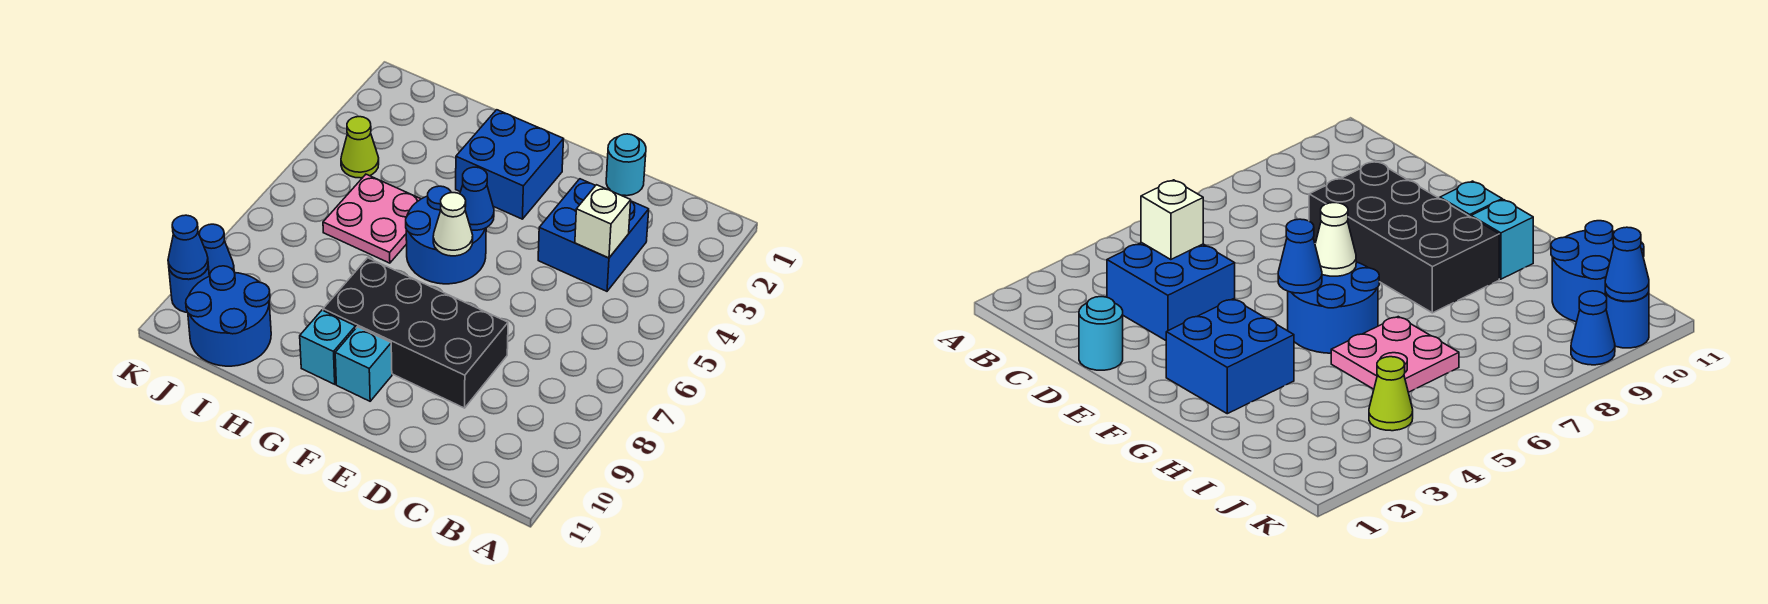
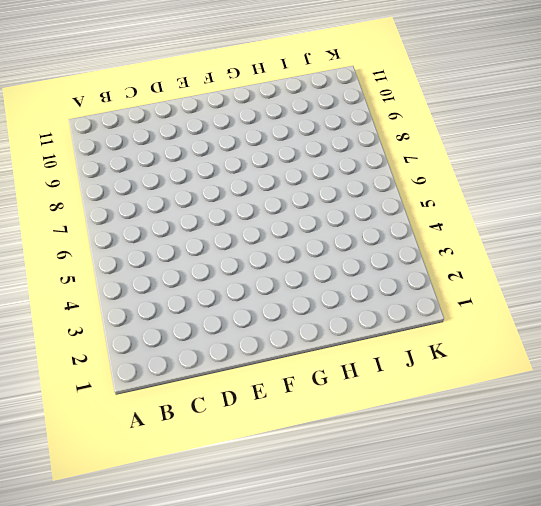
none -> blue 2x2 brick [538,179,649,291]
none -> cyan 1x1 round brick [606,134,646,196]
none -> black 2x4 brick [323,258,508,408]

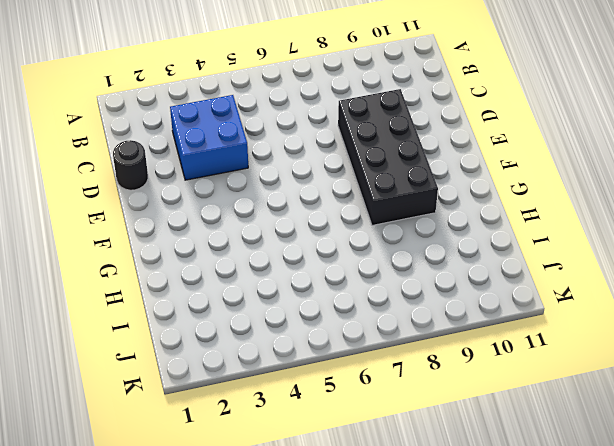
black 1x1 round brick [113,140,148,190] -> cyan 1x1 round brick [606,134,646,196]
none -> blue 2x2 brick [456,110,564,219]
none -> blue 2x2 round brick [406,186,486,284]
none -> cyan 1x1 brick [335,327,392,401]

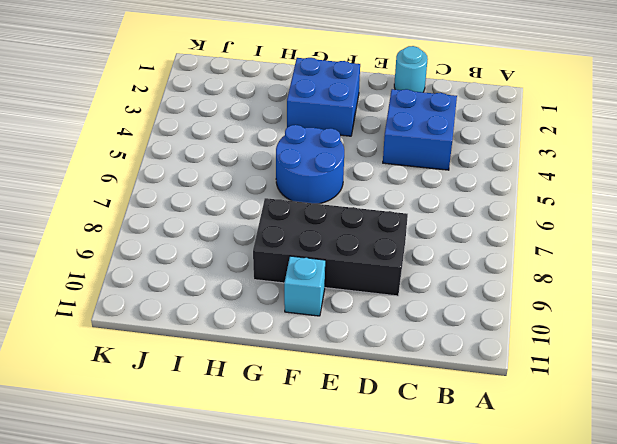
none -> cyan 1x1 brick [300,310,356,384]
none -> pink 2x2 plate [323,174,420,263]
none -> blue 2x2 round brick [186,266,271,366]

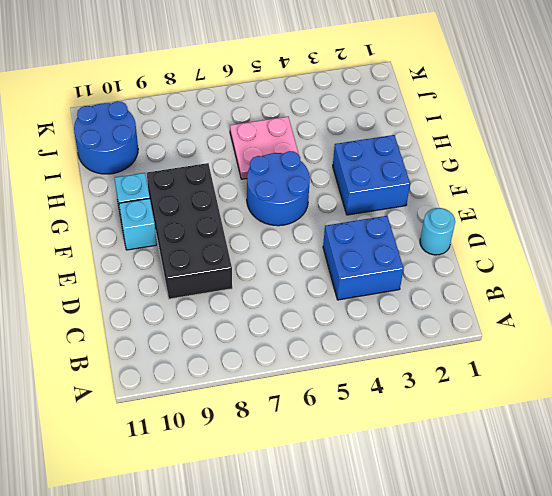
none -> lime 1x1 cone [341,117,379,178]
none -> blue 1x1 cone [199,224,234,276]
none -> blue 1x1 round brick [169,266,209,312]

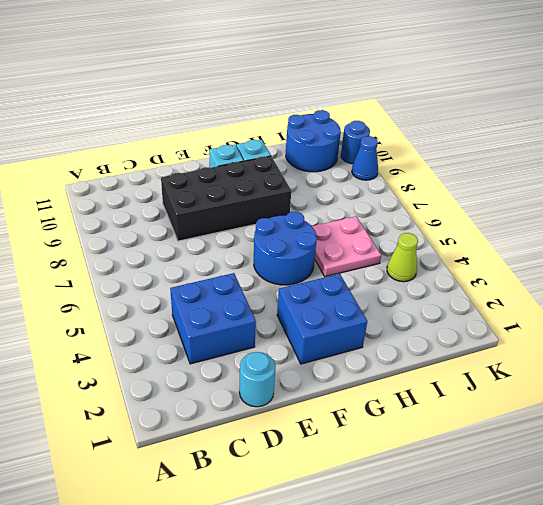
none -> white 1x1 brick [575,185,631,258]
none -> blue 1x1 cone [460,167,494,230]
none -> white 1x1 cone [433,193,473,256]

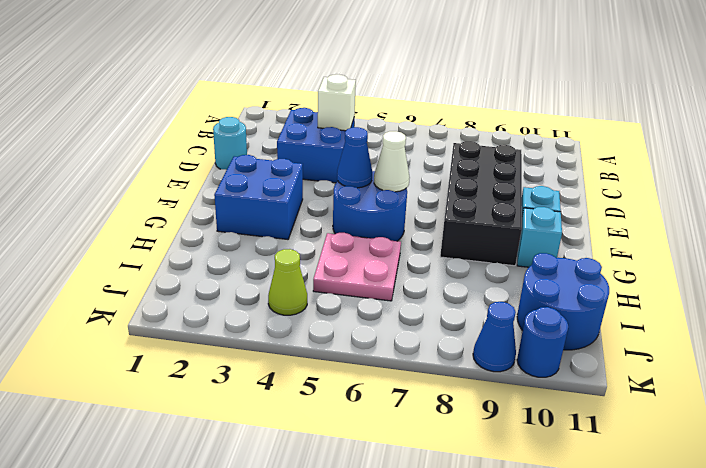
none -> blue 1x1 cone [168,215,208,279]

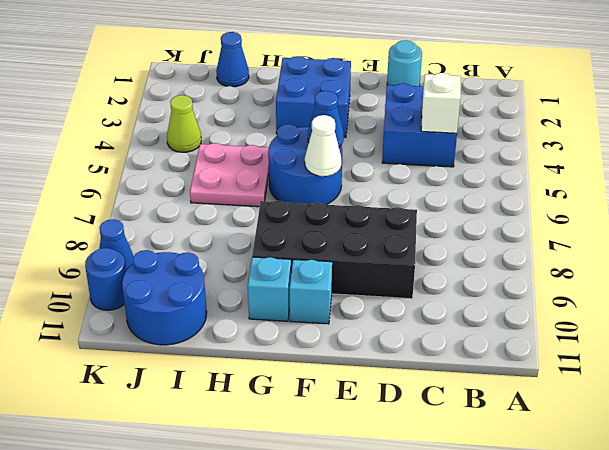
blue 1x1 cone [216,32,249,87] -> blue 1x1 cone moved to [168,215,208,279]

